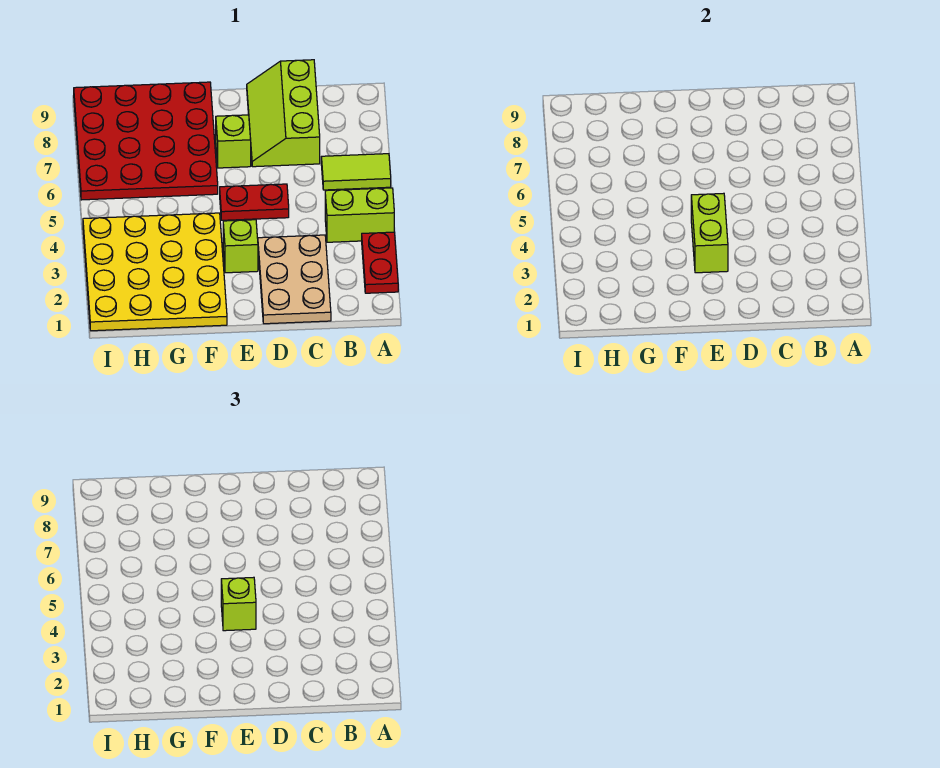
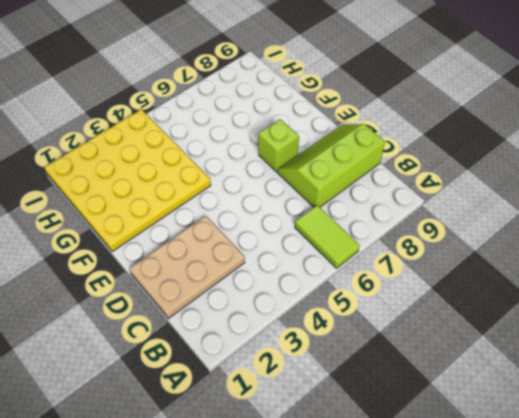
none -> red 1x2 plate [362,232,398,293]
none -> lime 1x2 brick [325,188,394,242]
none -> red 1x2 plate [220,184,289,220]

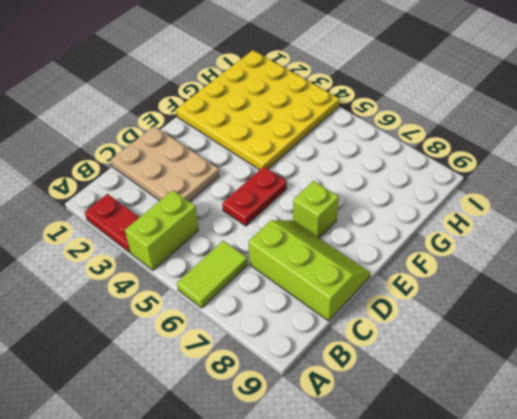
none -> lime 1x1 brick [223,220,258,273]
none -> red 4x4 plate [74,82,218,200]
none -> lime 1x2 brick [691,193,728,273]

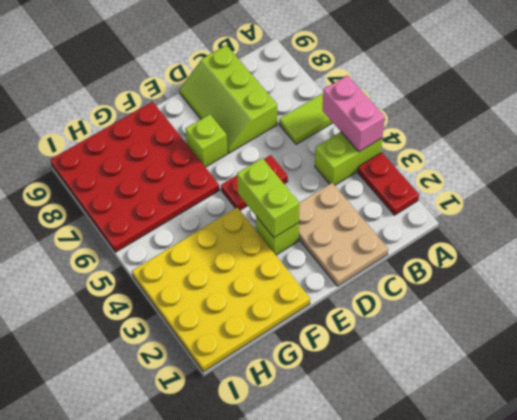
pink 1x2 brick [322,75,385,152] -> none
none -> lime 1x1 brick [221,577,256,631]

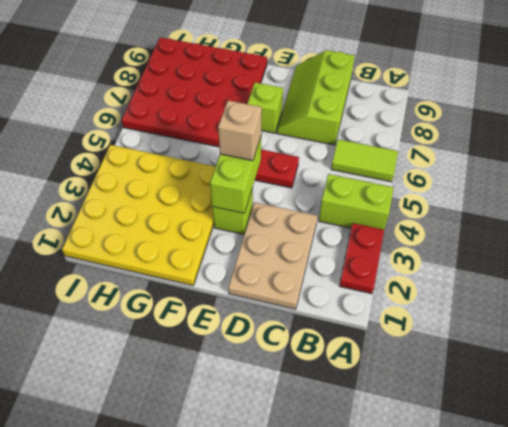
tan 1x1 brick [218,101,262,161] -> lime 1x1 brick [221,577,256,631]

